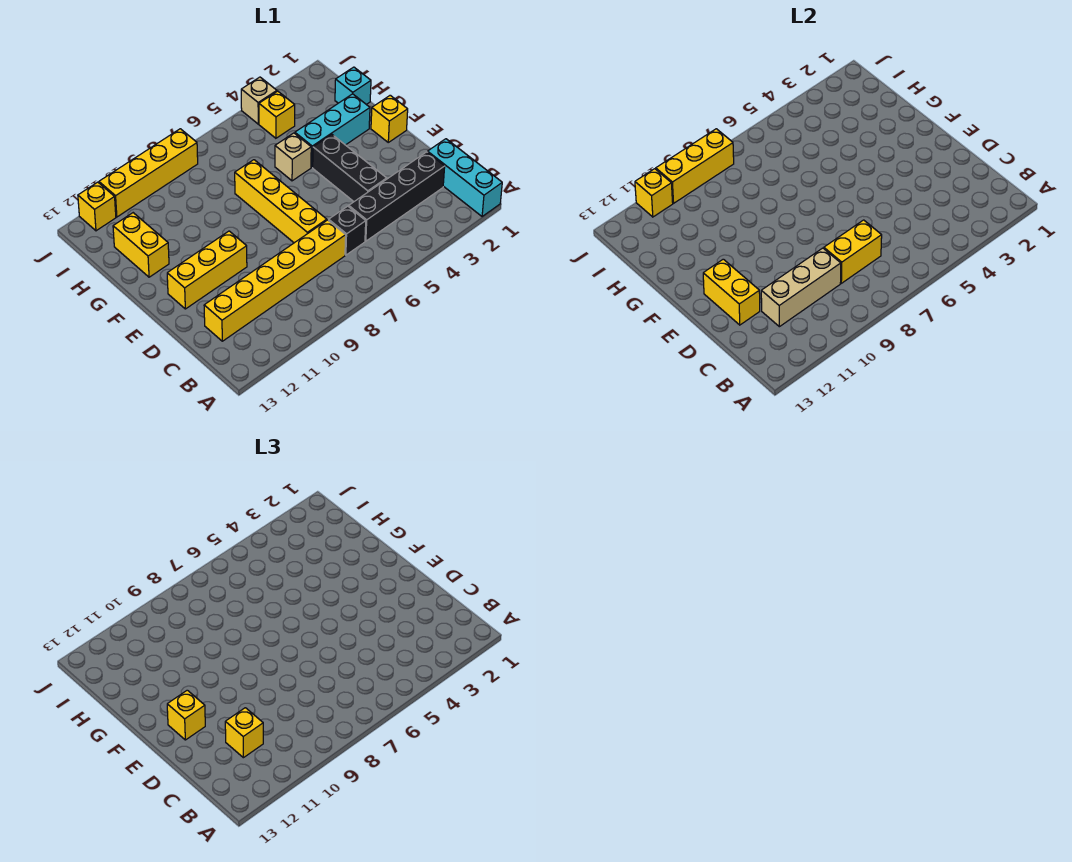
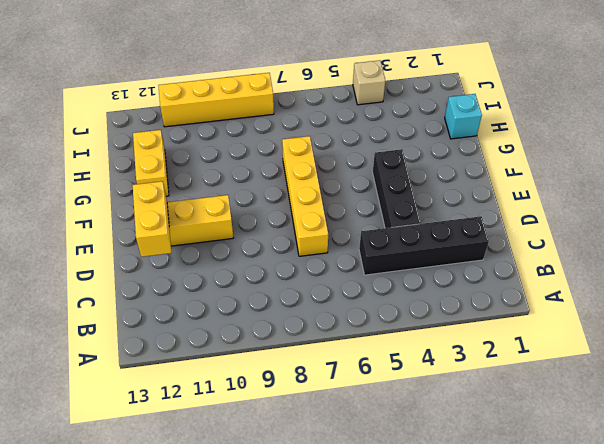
none -> cyan 1x3 brick [428,139,502,217]
none -> black 1x1 brick [329,206,366,255]
none -> yellow 1x6 brick [204,220,346,341]

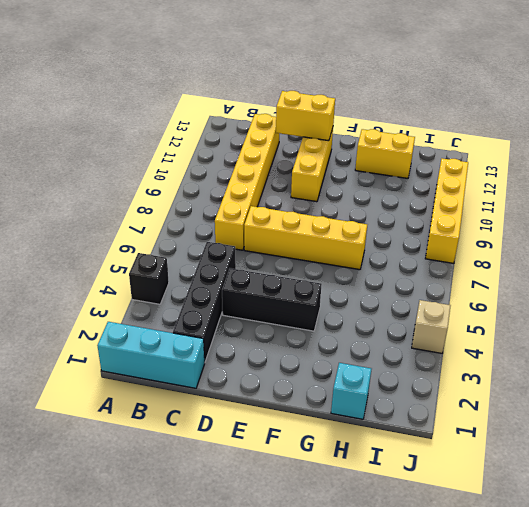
black 1x1 brick [129,253,169,304] -> black 1x1 brick moved to [329,206,366,255]
none -> yellow 1x1 brick [371,95,408,142]
none -> cyan 1x3 brick [295,94,370,167]
none -> tan 1x1 brick [275,133,311,181]

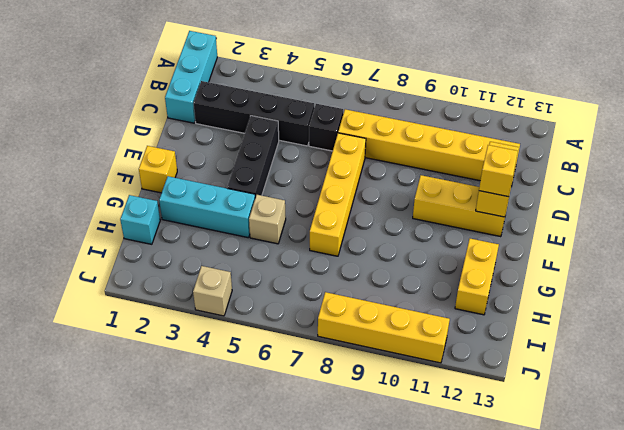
none -> yellow 1x1 brick [259,91,295,138]
none -> yellow 1x1 brick [78,182,116,231]
none -> yellow 1x2 brick [824,220,882,283]

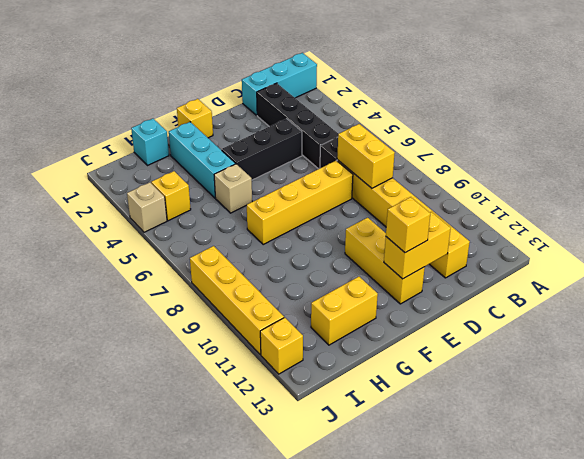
none -> tan 1x3 brick [761,248,841,327]
none -> yellow 1x3 brick [656,129,734,203]
none -> yellow 1x1 brick [635,169,673,217]

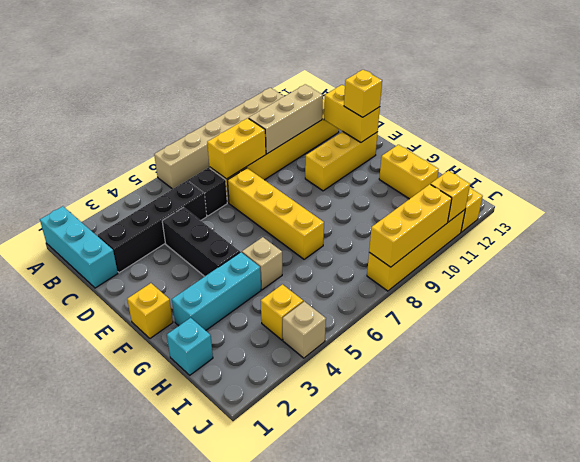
tan 1x6 brick [154,88,284,189] -> none
none -> yellow 1x1 brick [225,708,263,758]

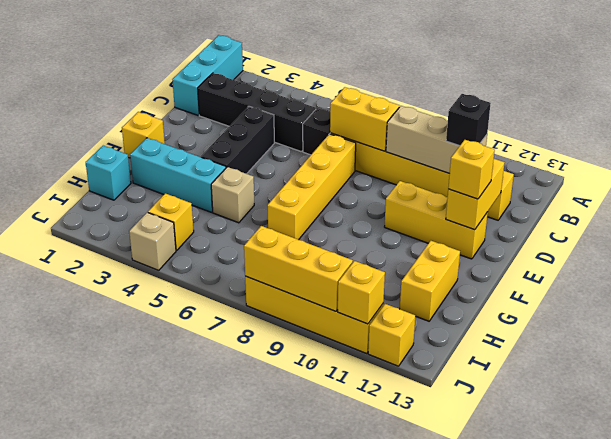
black 1x1 brick [446,94,491,146] -> yellow 1x1 brick [225,708,263,758]

